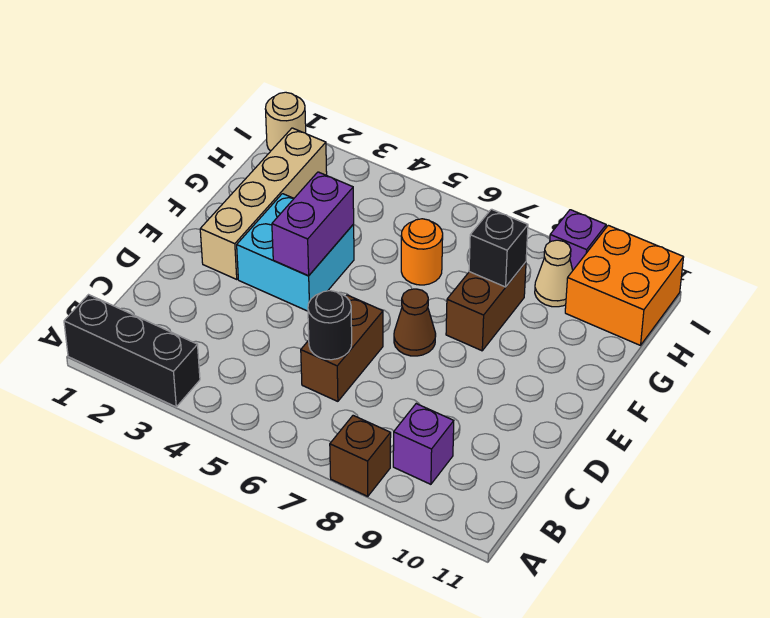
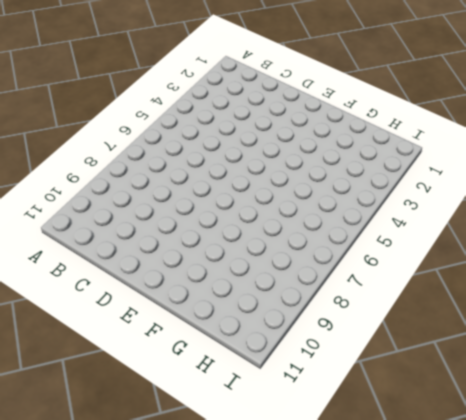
none -> black 1x3 brick [64,295,200,407]
none -> brown 1x1 brick [330,415,391,496]
none -> purple 1x1 brick [393,404,454,484]

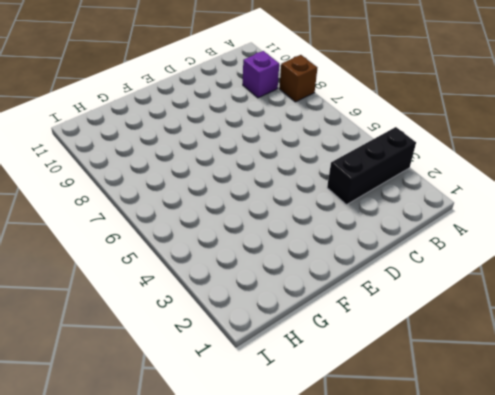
black 1x3 brick [327,127,416,205] -> black 1x3 brick turned to [64,295,200,407]
none -> brown 1x2 brick [301,295,383,401]
none -> tan 1x4 brick [200,128,327,279]
none -> cyan 2x2 brick [237,194,354,311]

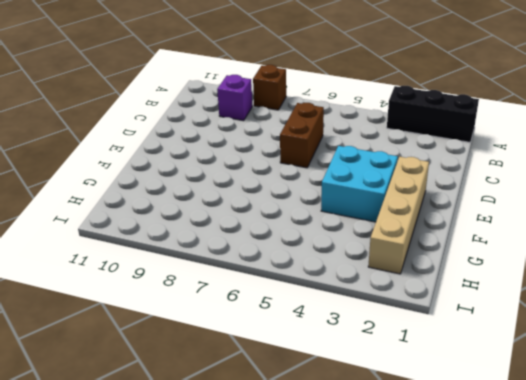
none -> brown 1x1 cone [394,289,436,356]
none -> brown 1x2 brick [446,262,526,351]
none -> orange 1x1 round brick [401,219,443,285]

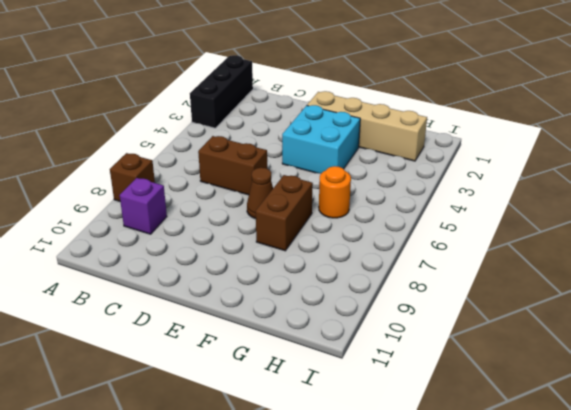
brown 1x2 brick [256,175,313,251] -> brown 1x2 brick turned to [446,262,526,351]
none -> tan 1x1 cone [535,240,573,307]
none -> orange 2x2 brick [565,225,684,345]
none -> tan 1x1 round brick [265,92,306,151]

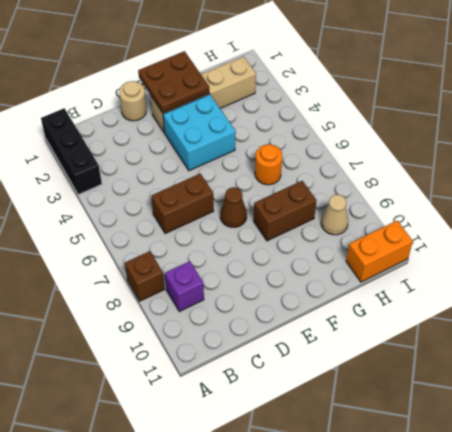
tan 1x1 round brick [119,81,146,121] -> tan 1x1 round brick moved to [265,92,306,151]
brown 2x2 plate [138,51,209,113] -> none
orange 1x2 brick [346,221,413,282] -> orange 2x2 brick [565,225,684,345]
none -> purple 1x1 brick [550,210,606,270]
none -> black 1x1 round brick [308,291,352,360]
none -> purple 1x2 brick [272,172,354,276]

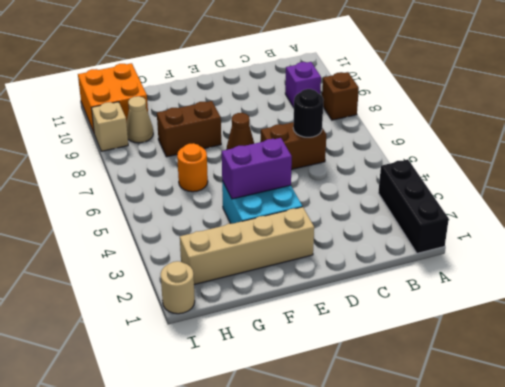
tan 1x1 brick [91,102,128,151] -> purple 1x1 brick [550,210,606,270]
none -> black 1x1 brick [469,209,528,287]

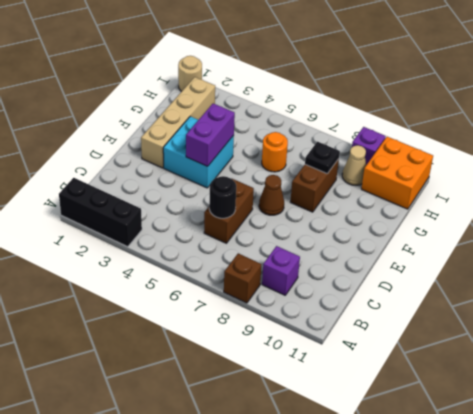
black 1x1 plate [305,142,340,173] -> black 1x1 brick [469,209,528,287]

